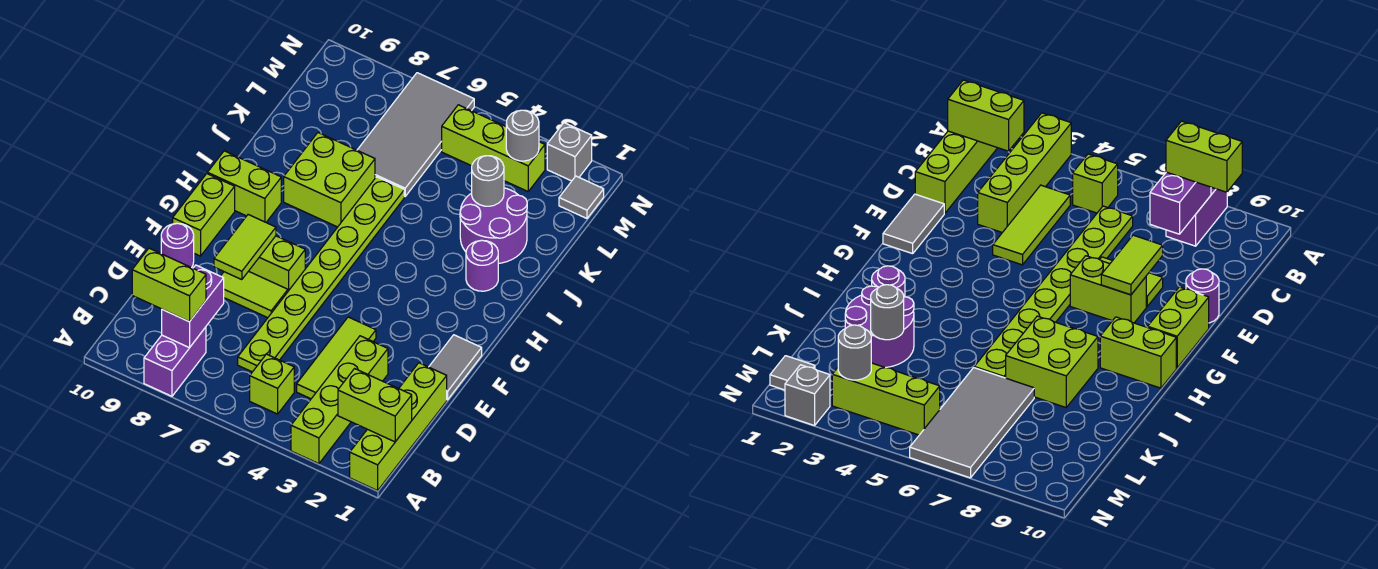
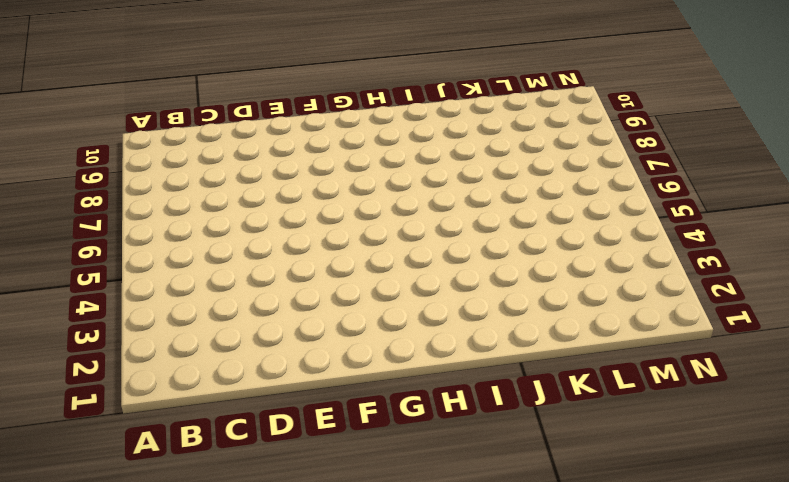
none -> lime 1x4 brick [350,363,447,491]
none -> lime 1x4 brick [291,336,388,464]
none -> purple 1x2 brick [144,327,206,396]

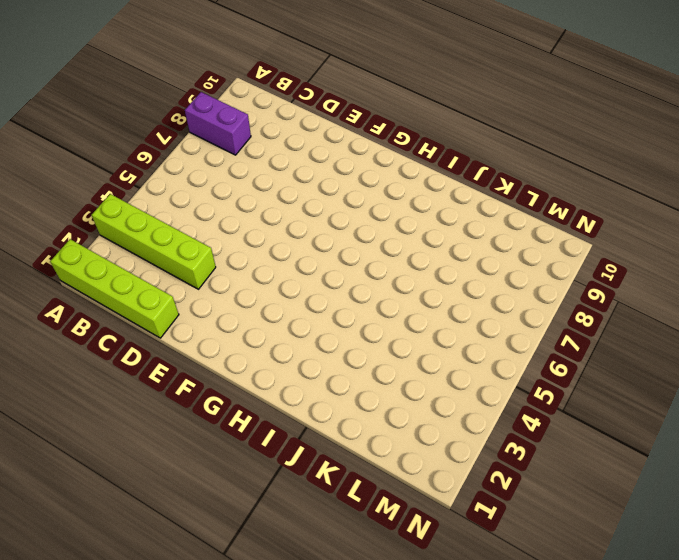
none -> lime 1x1 brick [250,354,294,414]
none -> lime 1x3 tile [297,317,376,399]
none -> lime 1x8 plate [238,177,404,372]

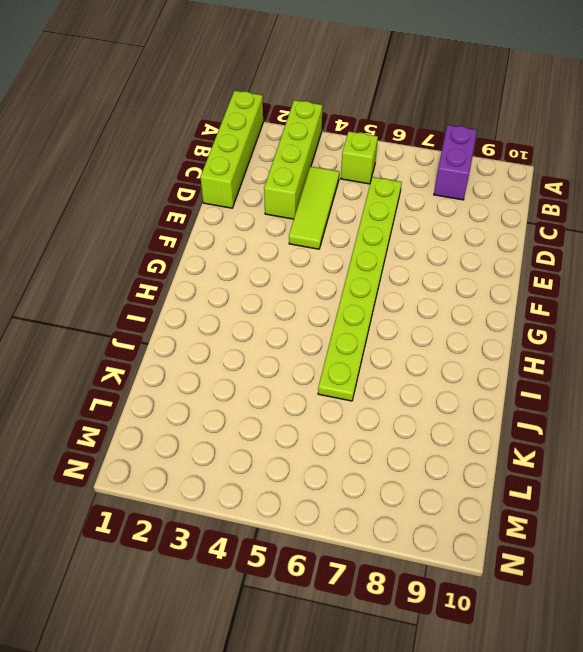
none -> grey 1x2 tile [429,335,482,400]
none -> lime 1x2 tile [221,271,288,318]
none -> purple 1x1 round brick [161,223,194,268]

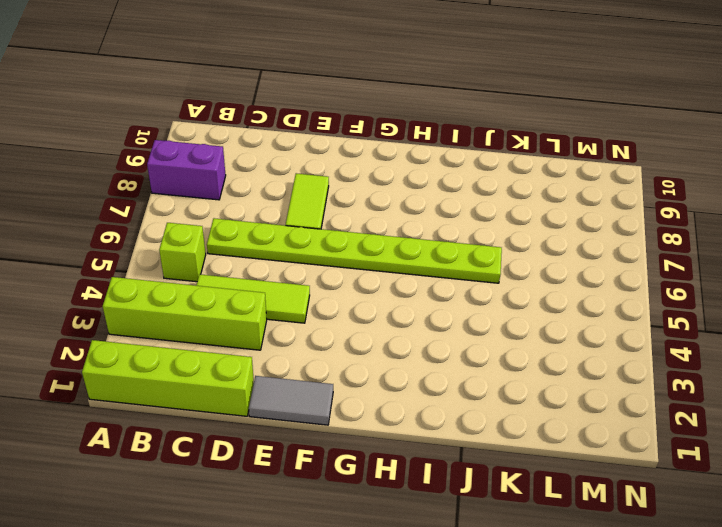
none -> purple 1x1 round brick [161,223,194,268]
none -> lime 1x2 brick [249,236,305,291]
none -> lime 1x2 brick [173,174,235,256]

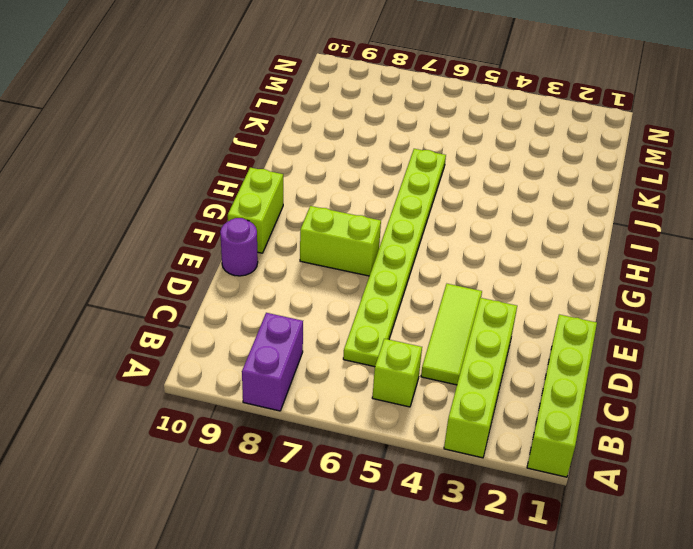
none -> grey 1x2 tile [429,335,482,400]
none -> lime 1x2 tile [221,271,288,318]
none -> lime 1x2 brick [207,151,281,222]

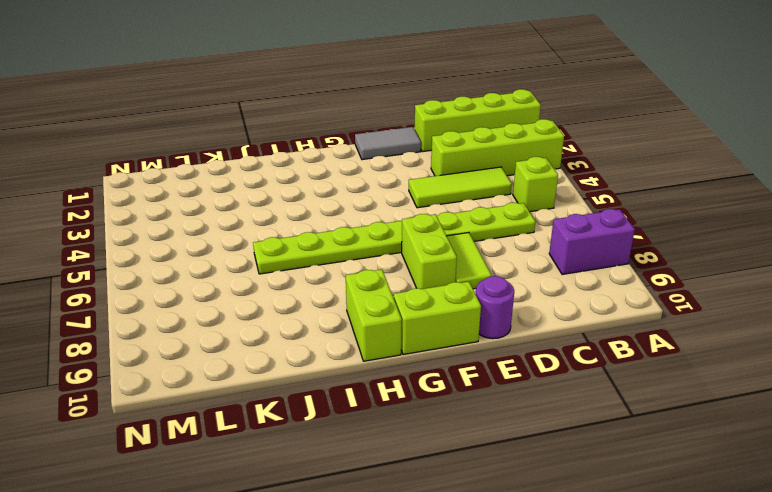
none -> purple 1x1 round brick [466,240,498,291]
none -> lime 2x2 brick [284,133,375,227]
none -> purple 2x2 round brick [460,188,527,263]

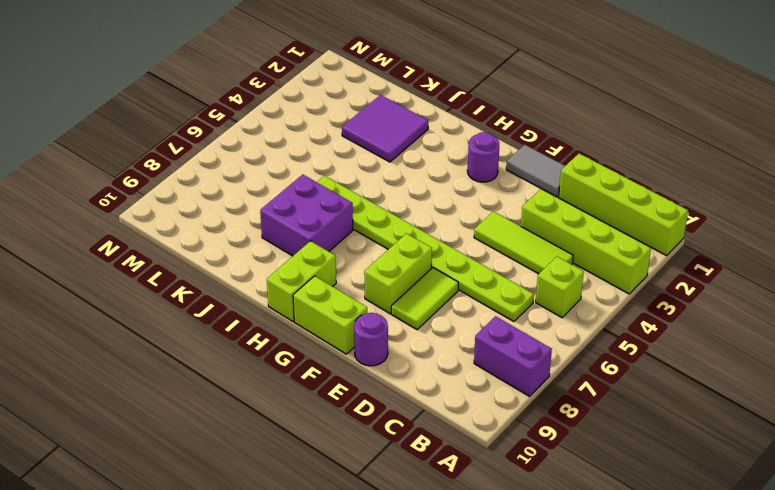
purple 1x1 round brick [467,132,499,182] -> purple 1x1 round brick moved to [466,240,498,291]
purple 2x2 brick [260,175,353,256] -> lime 2x2 brick [284,133,375,227]
purple 2x2 tile [342,95,428,162] -> purple 2x2 round brick [460,188,527,263]
none -> grey 2x4 tile [357,73,474,196]
none -> grey 1x1 tile [559,176,604,218]
none -> lime 1x3 brick [442,105,545,191]

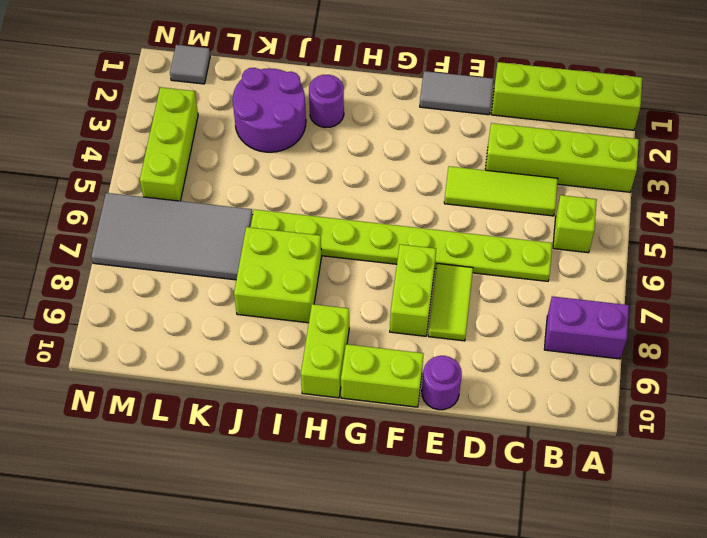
none -> grey 1x1 brick [547,123,592,181]
none -> lime 1x2 brick [338,369,412,442]
none -> purple 1x2 brick [162,265,224,348]

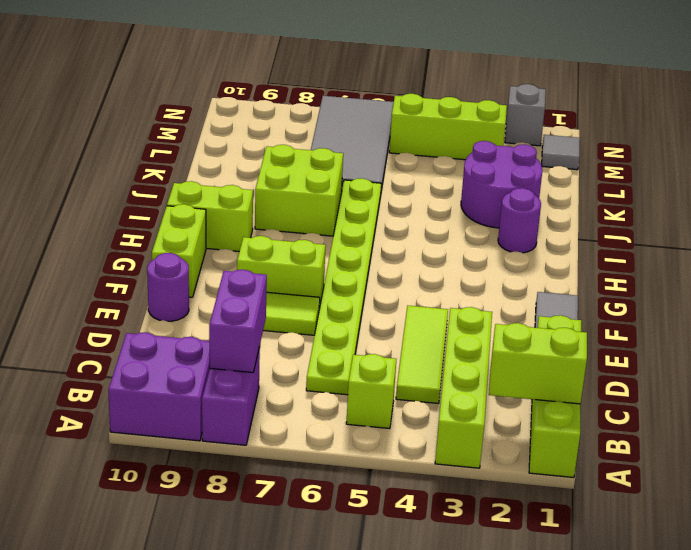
purple 2x2 brick [108,332,210,441] -> none
none -> lime 1x2 tile [214,215,276,280]
none -> grey 1x1 round brick [472,156,504,206]
none -> grey 1x1 round brick [506,110,539,161]

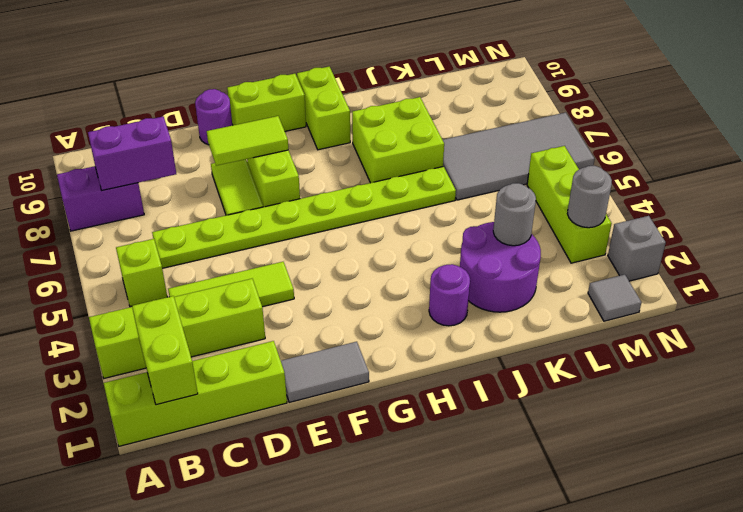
none -> lime 1x2 brick [132,248,206,322]

